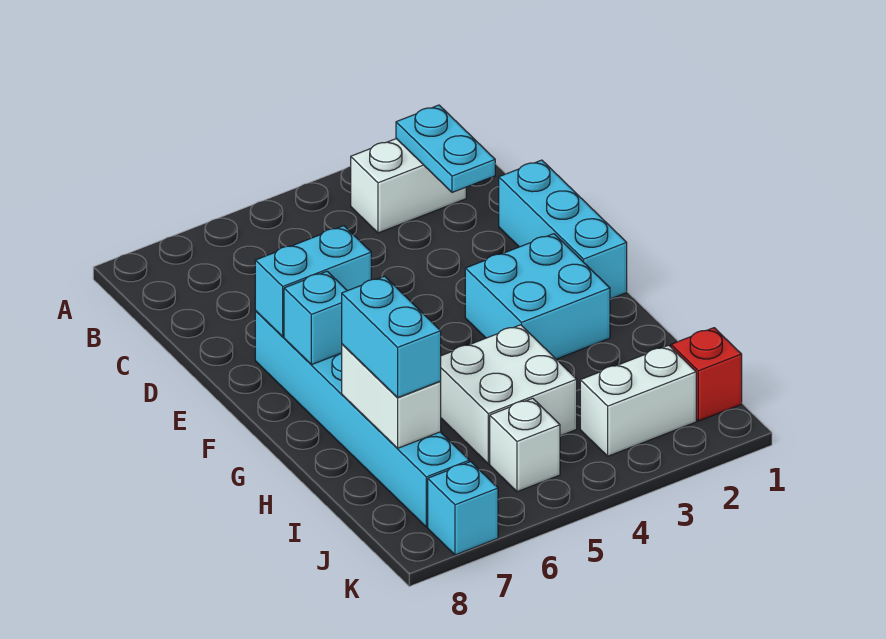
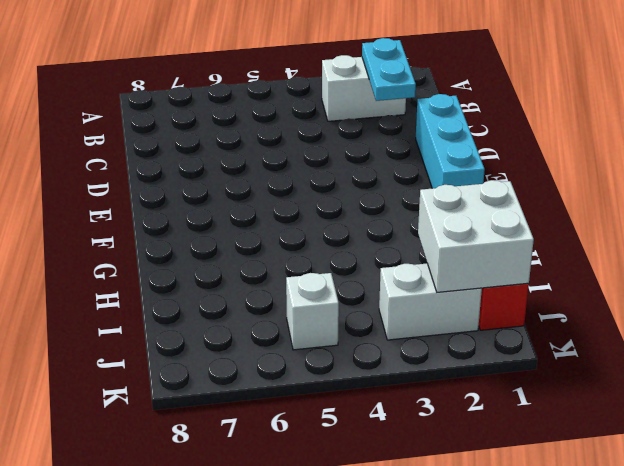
white 2x2 brick [418,180,534,292] -> white 2x2 brick moved to [440,325,577,464]
none -> cyan 1x6 brick [255,311,469,527]
none -> cyan 2x2 brick [465,234,610,359]
none -> cyan 1x1 brick [428,462,498,555]

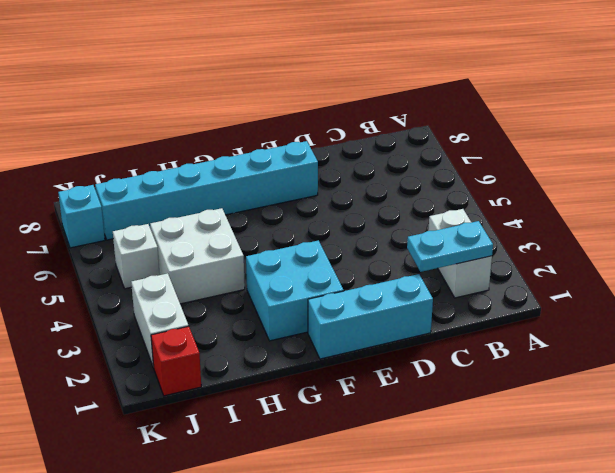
none -> cyan 1x2 brick [255,226,371,337]
none -> cyan 1x1 brick [284,271,347,365]
none -> white 1x2 brick [342,344,441,448]

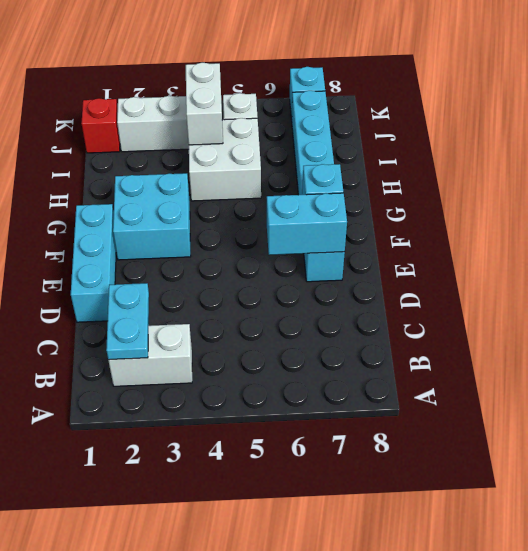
white 1x2 brick [186,63,223,145] -> white 1x2 brick moved to [342,344,441,448]
none -> cyan 1x2 brick [342,276,441,397]

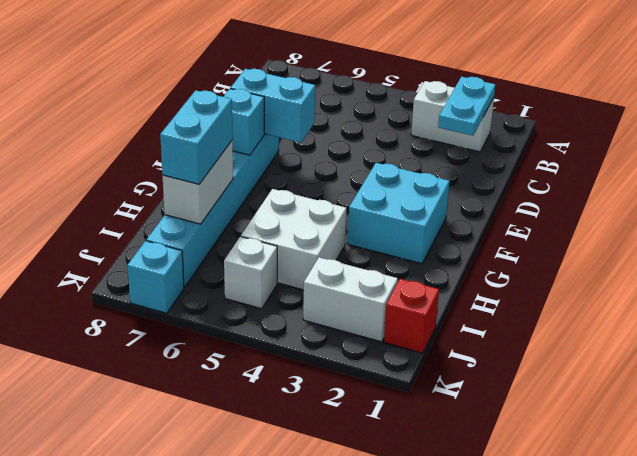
none -> cyan 1x3 brick [499,160,627,299]

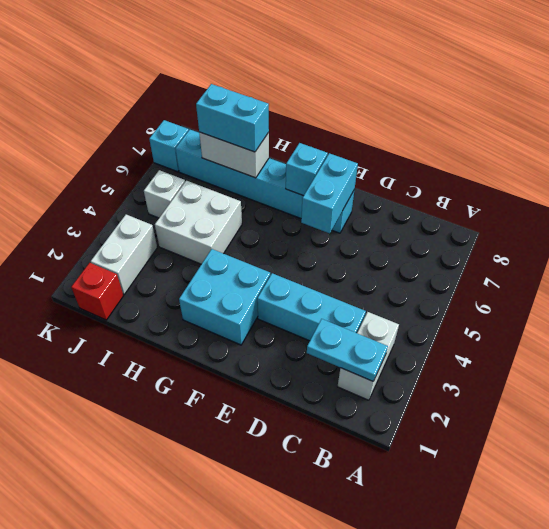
cyan 1x3 brick [257,273,366,341] -> cyan 1x3 brick moved to [499,160,627,299]

